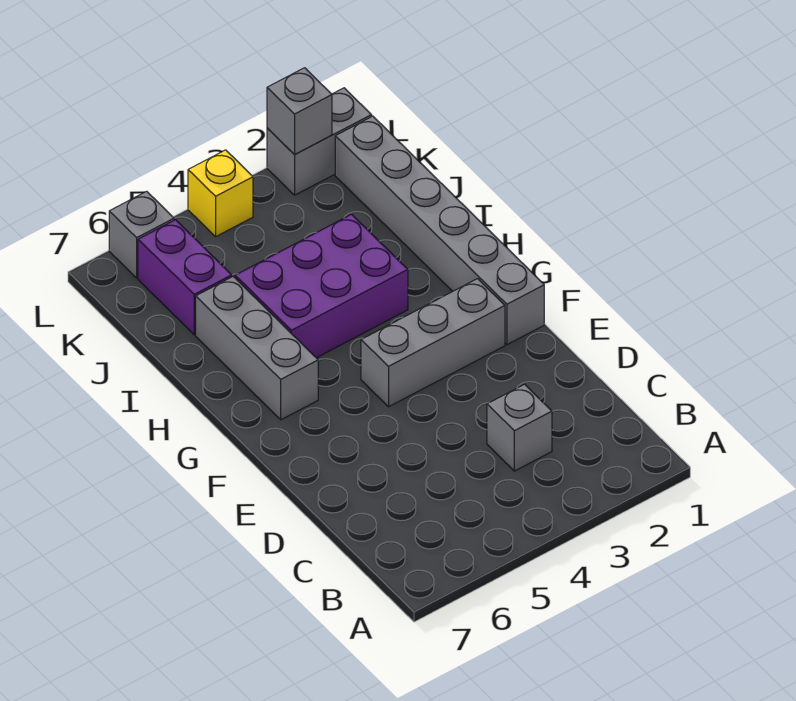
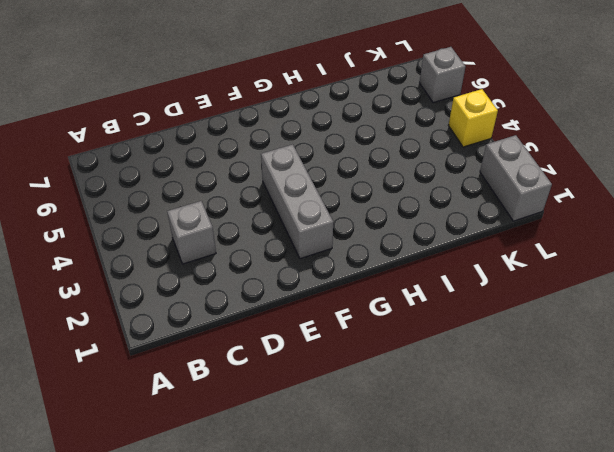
none -> grey 1x6 brick [335,116,544,345]
none -> grey 1x3 brick [196,277,318,420]

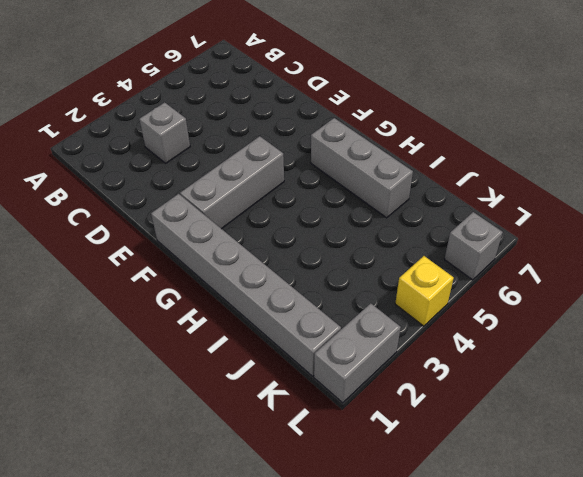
none -> purple 2x3 brick [235,214,408,358]
none -> purple 1x2 brick [138,220,232,335]

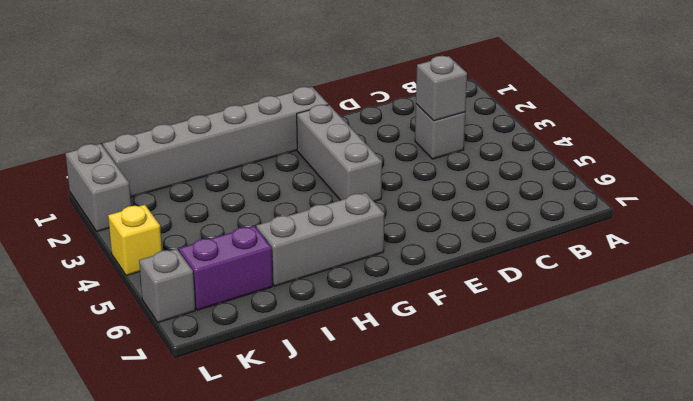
grey 1x1 brick [416,56,467,121] -> grey 1x1 brick moved to [267,68,332,155]
none -> purple 2x3 brick [235,214,408,358]

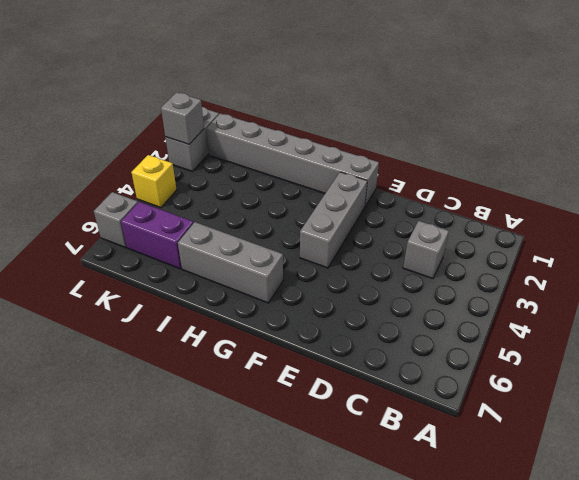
none -> purple 2x3 brick [235,214,408,358]

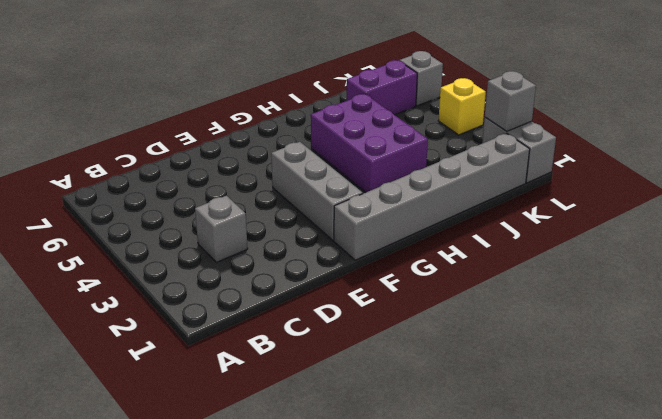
none -> grey 1x3 brick [196,277,318,420]

